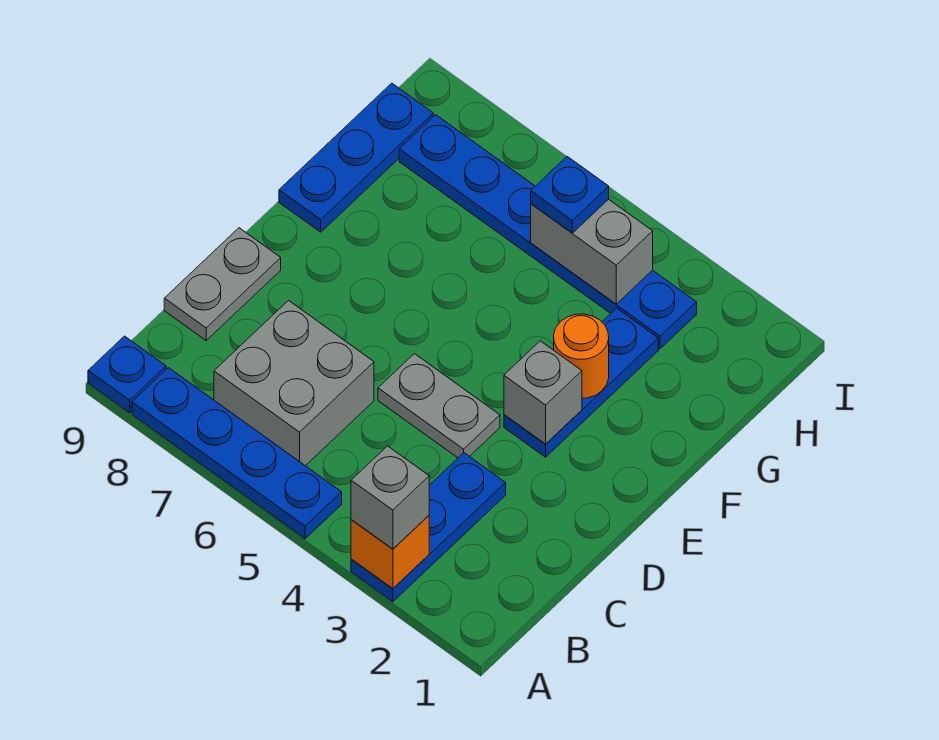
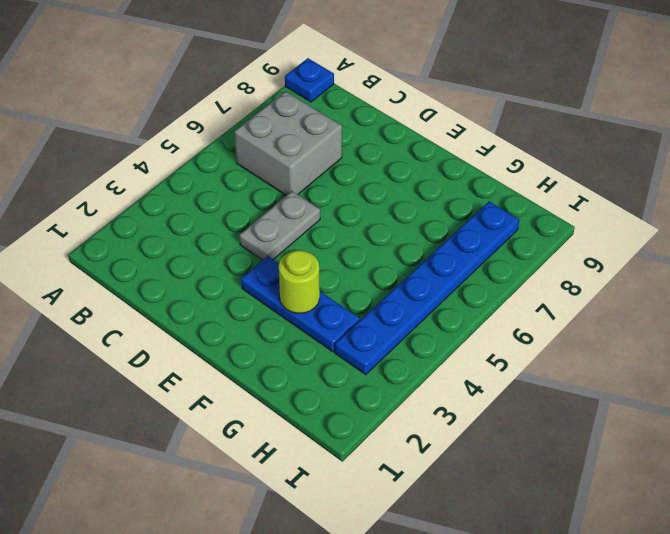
lime 1x1 round brick [279,251,320,313] -> orange 1x1 round brick [554,314,609,398]
none -> blue 1x3 plate [351,453,506,602]
none -> blue 1x4 plate [132,368,342,539]
none -> grey 1x2 plate [164,228,281,340]

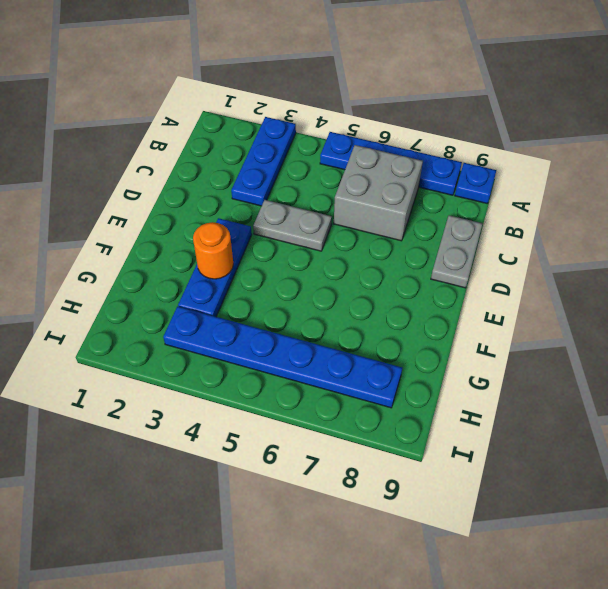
none -> blue 1x3 plate [279,83,433,232]
none -> orange 1x1 brick [351,516,429,589]
none -> grey 1x1 brick [504,341,582,444]

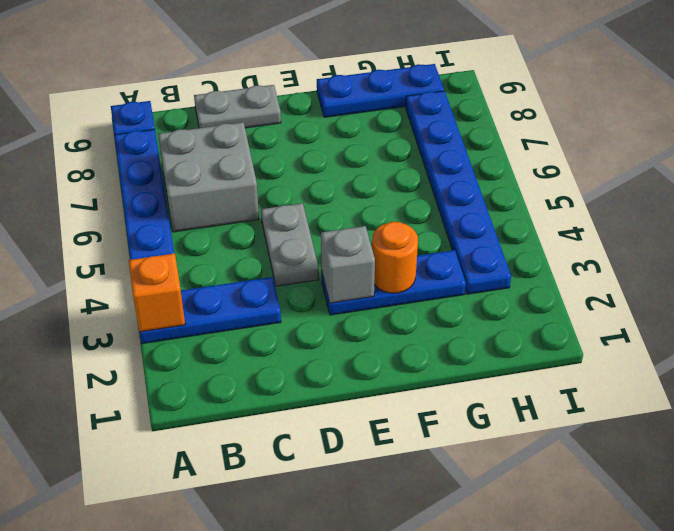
none -> grey 1x2 brick [531,199,653,304]
none -> grey 1x1 brick [351,446,429,549]
none -> blue 1x1 plate [531,157,609,233]

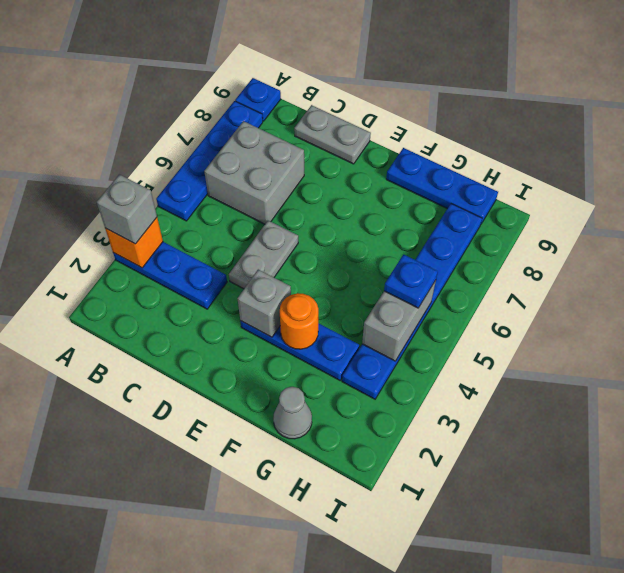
grey 1x1 cone [273,387,312,439] -> none

